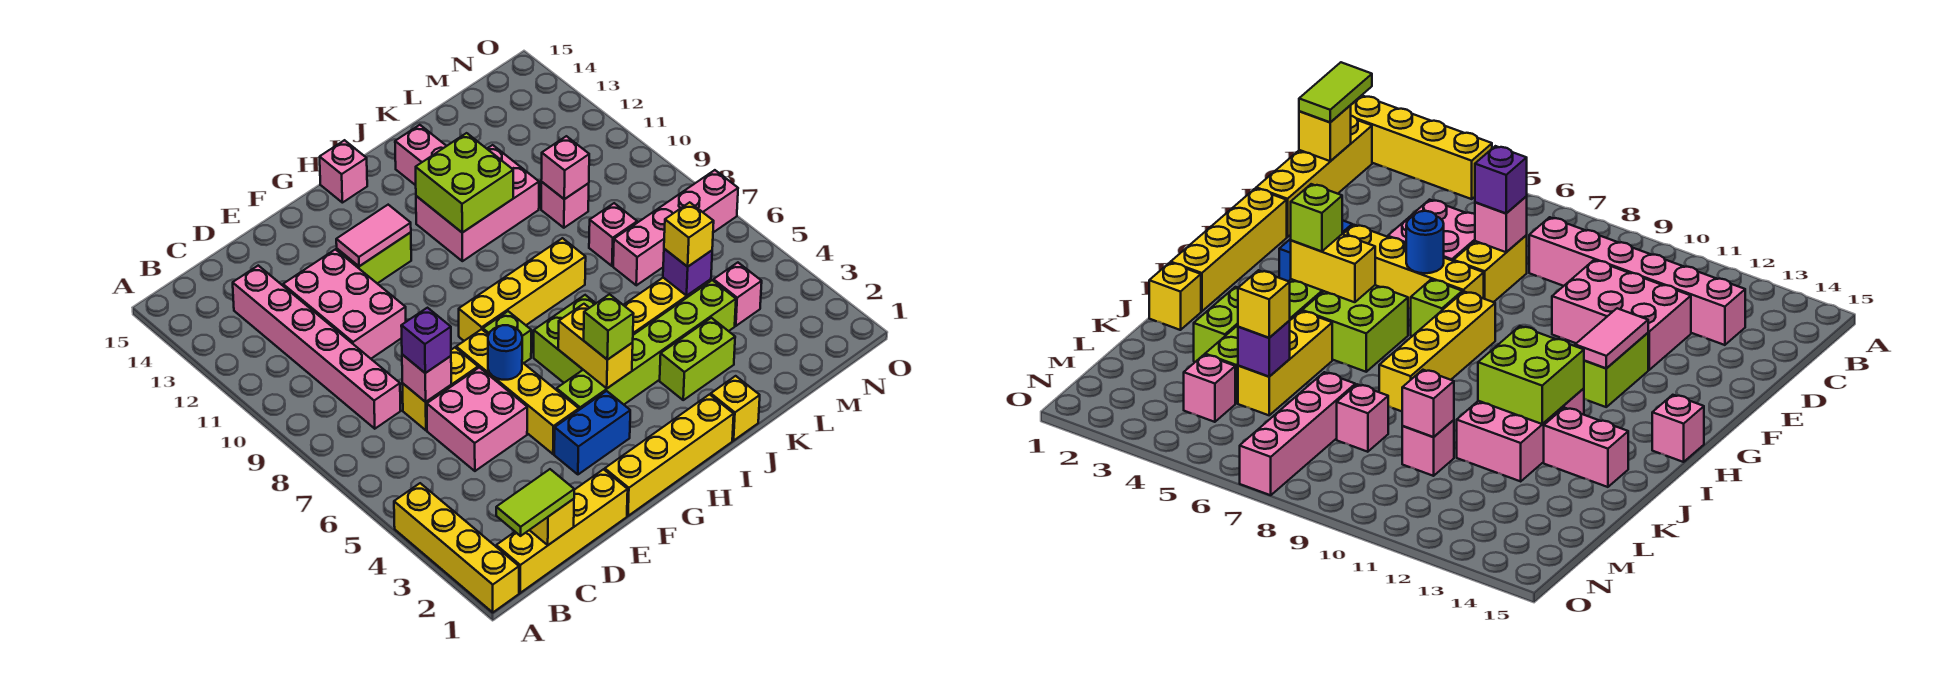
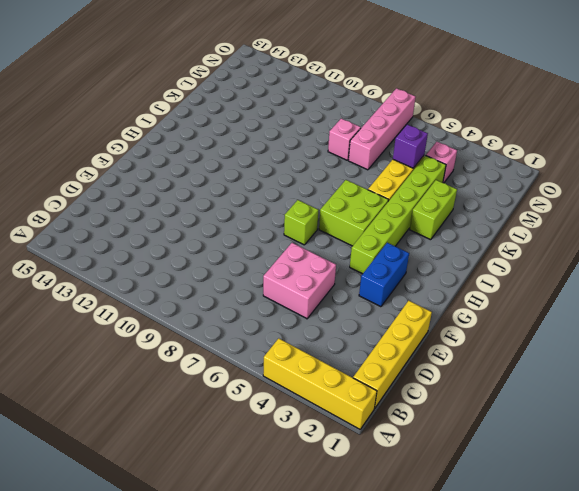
none -> pink 1x6 brick [233,266,401,429]
none -> yellow 1x2 brick [402,348,478,430]
none -> pink 2x3 brick [283,249,406,359]
none -> yellow 1x4 brick [605,394,734,516]

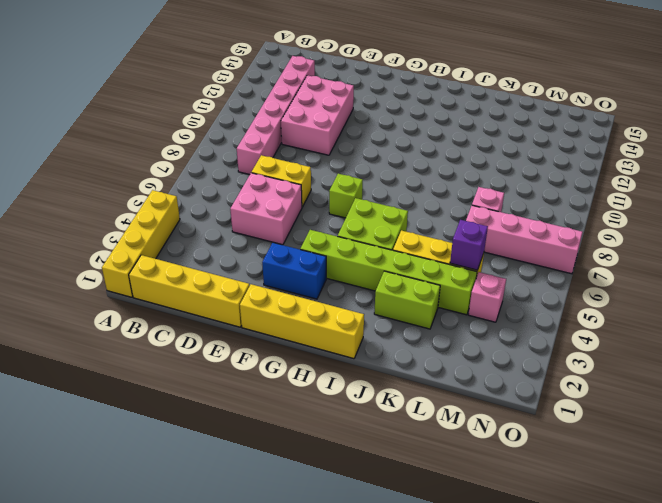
none -> yellow 1x4 brick [456,329,579,454]
none -> lime 1x2 brick [337,232,411,284]
none -> yellow 1x4 brick [459,238,586,341]
none -> pink 1x1 brick [320,140,367,203]

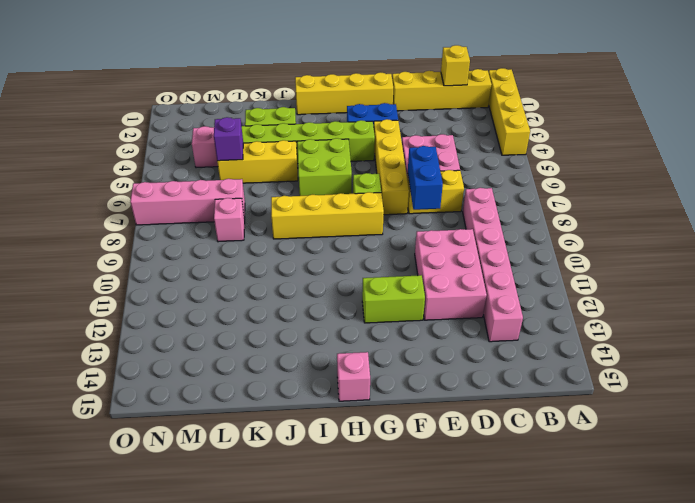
blue 1x2 brick [407,146,443,210] -> none
none -> pink 2x3 brick [416,145,539,261]
none -> yellow 1x1 brick [711,376,760,441]
none -> pink 1x2 brick [395,125,446,185]
none -> pink 1x1 brick [541,182,589,228]

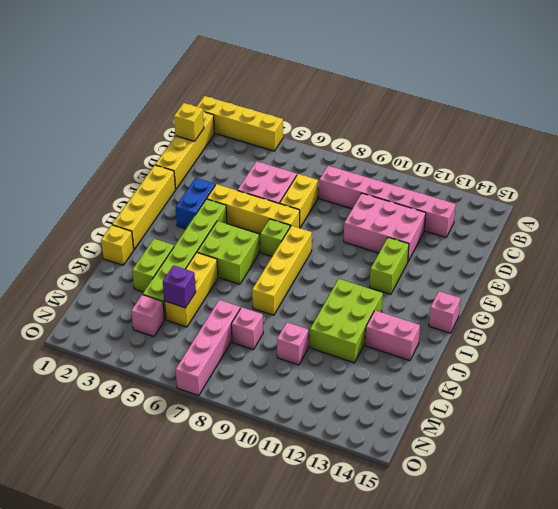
lime 2x3 brick [310,279,383,363] -> pink 2x3 brick [416,145,539,261]
none -> pink 1x1 brick [402,354,451,402]
none -> blue 1x1 round brick [488,325,522,380]
none -> pink 1x2 tile [336,205,411,266]
none -> yellow 1x2 brick [558,304,633,388]

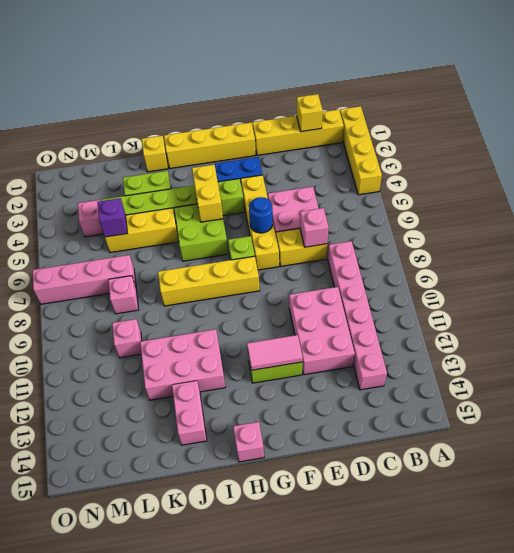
none -> lime 2x2 brick [416,133,513,233]
none -> pink 1x1 brick [541,136,589,199]
none -> lime 1x2 tile [496,469,574,536]
none -> purple 1x1 brick [401,308,451,373]

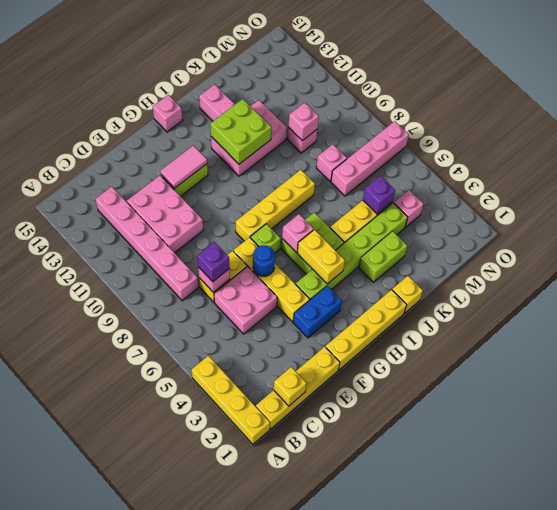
pink 1x1 brick [282,214,314,253] -> none
none -> lime 1x2 tile [496,469,574,536]
none -> lime 1x1 brick [584,294,633,360]
none -> yellow 1x1 brick [664,202,714,267]

